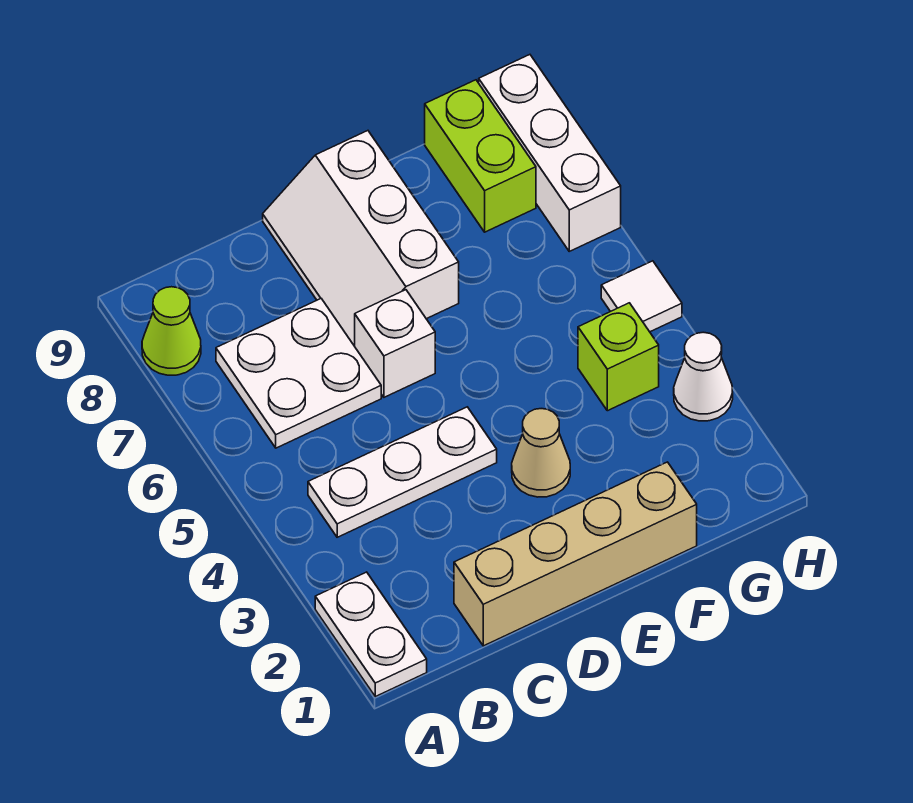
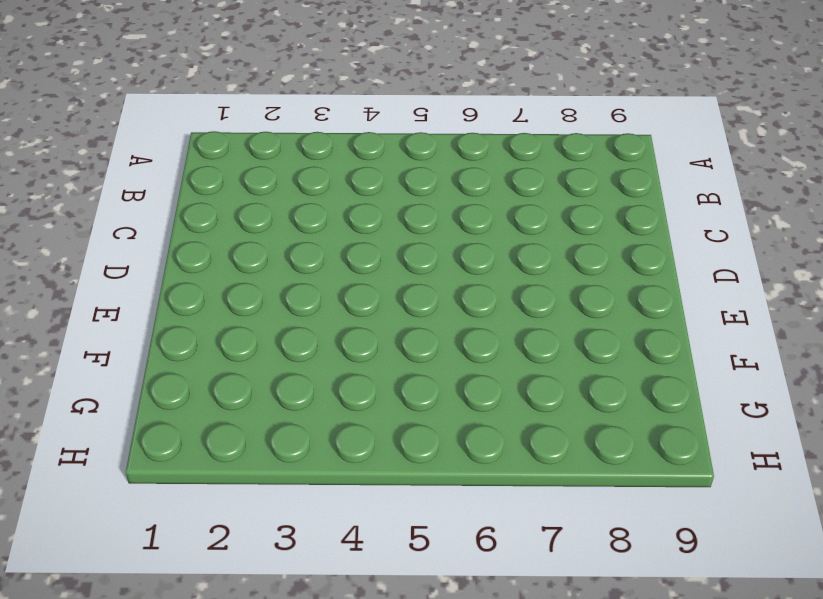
none -> white 1x2 plate [315,572,427,697]
none -> lime 1x1 cone [142,287,201,375]
none -> white 1x3 plate [308,407,497,537]

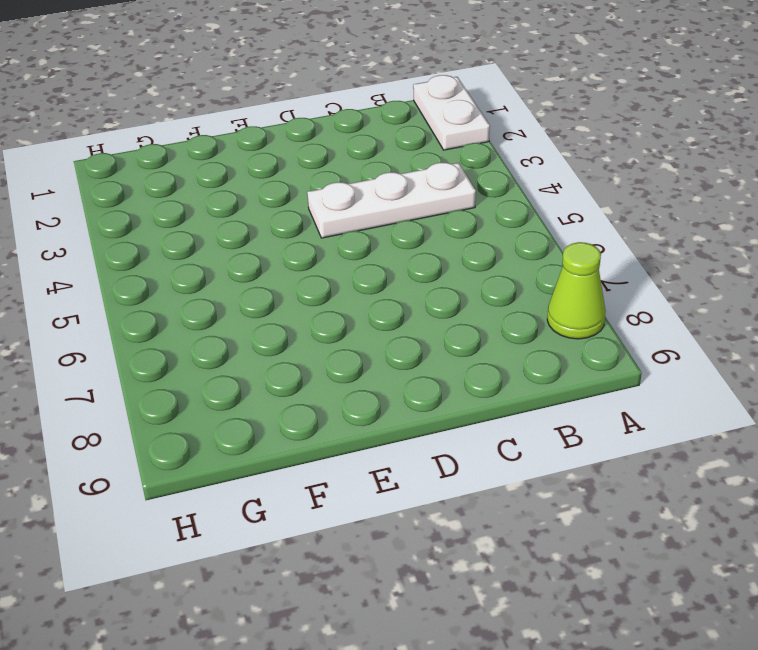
none -> white 2x2 plate [216,299,381,448]
none -> tan 1x4 brick [454,462,697,646]
none -> white 1x1 brick [355,290,435,397]

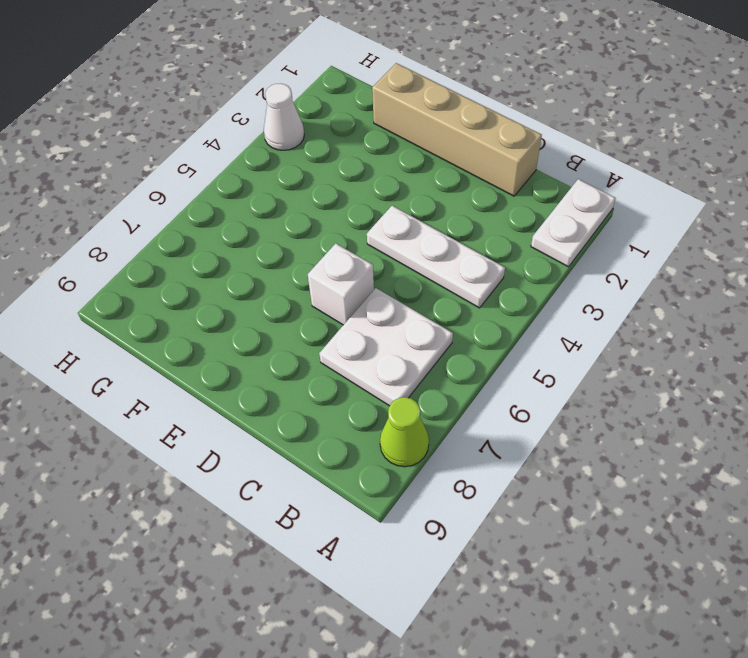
none -> white 2x3 slope [263,131,459,346]
none -> tan 1x1 cone [512,409,570,497]
none -> lime 1x1 brick [578,303,659,411]

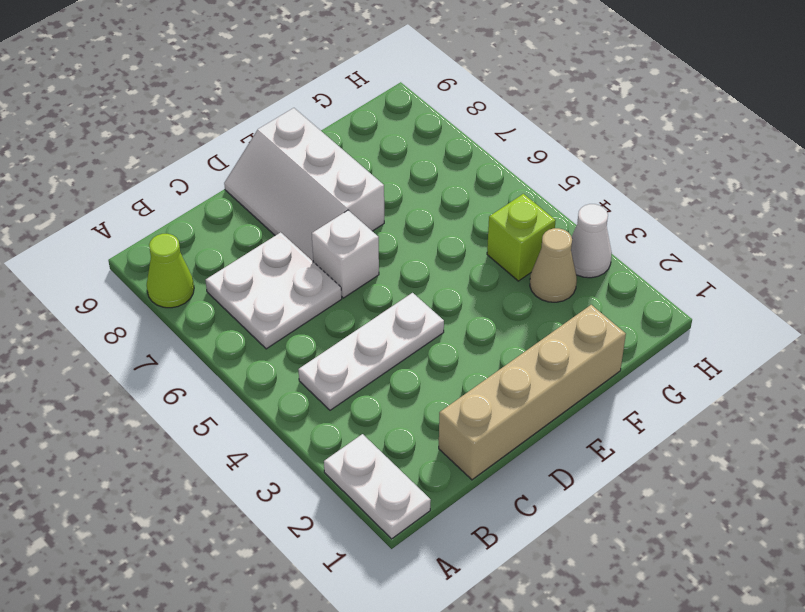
tan 1x1 cone [530,228,577,302] -> tan 1x1 cone moved to [512,409,570,497]
none -> lime 1x2 brick [425,80,536,232]
none -> white 1x1 tile [601,261,682,332]
none -> white 1x3 brick [479,55,621,251]

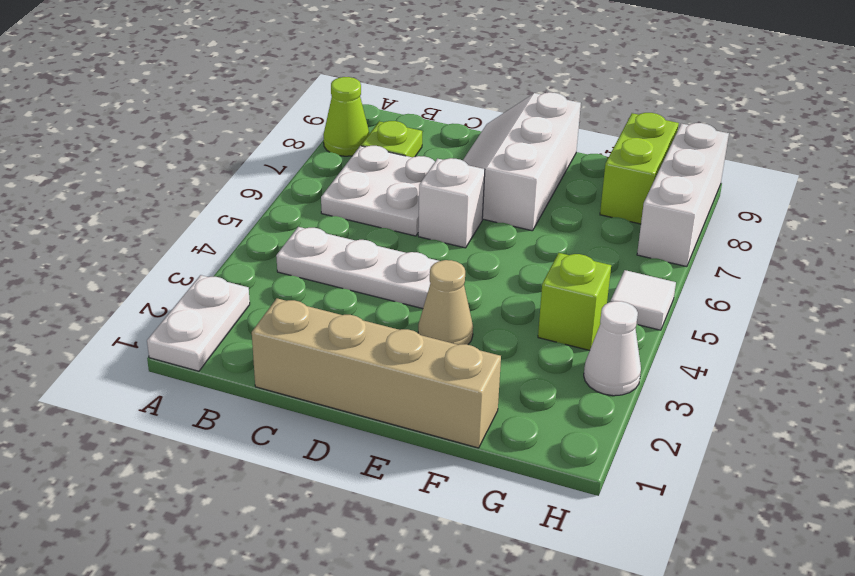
lime 1x1 plate [361,121,422,157] -> none

